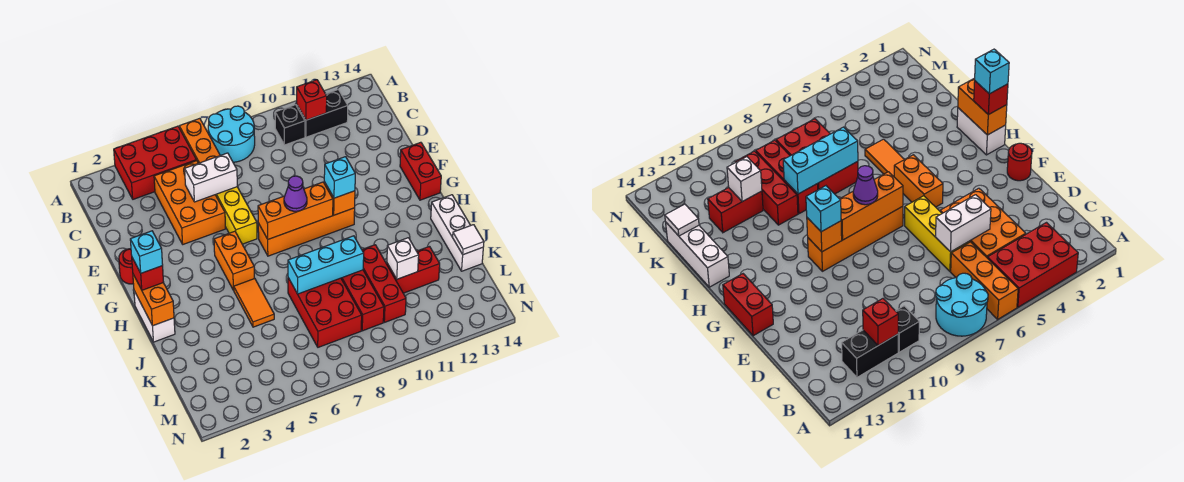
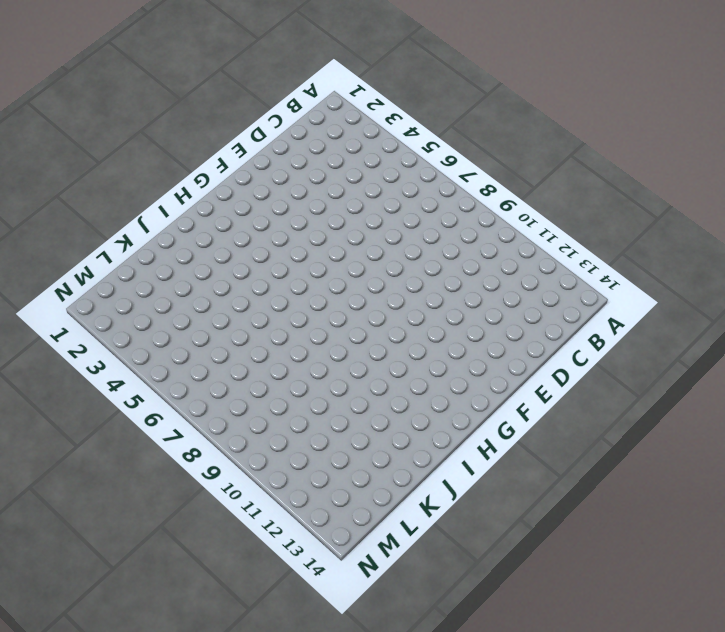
none -> red 2x3 brick [114,126,196,199]
none -> orange 1x3 brick [179,118,220,163]
none -> cyan 2x2 round brick [208,106,255,162]
none -> black 1x1 brick [275,105,305,145]

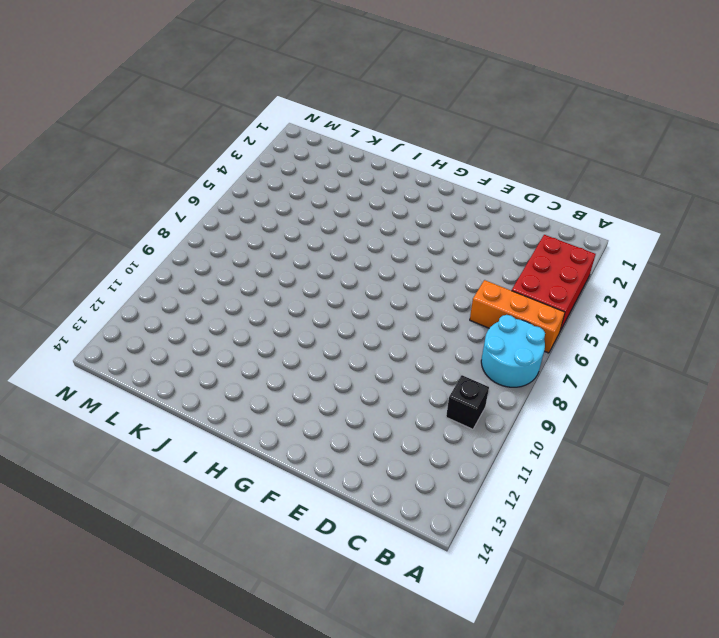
none -> black 1x2 brick [297,90,348,137]
none -> orange 2x3 brick [154,161,226,244]
none -> yellow 1x3 brick [216,187,257,244]
none -> red 1x1 round brick [119,249,133,284]

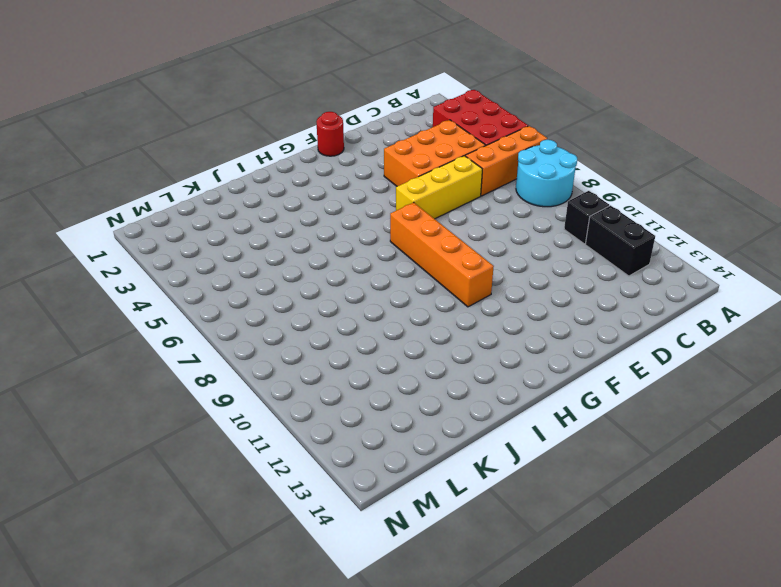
none -> red 1x2 brick [400,142,441,200]
none -> orange 1x2 brick [214,231,254,290]
none -> white 1x2 brick [134,291,175,342]
none -> orange 1x2 tile [234,278,274,327]

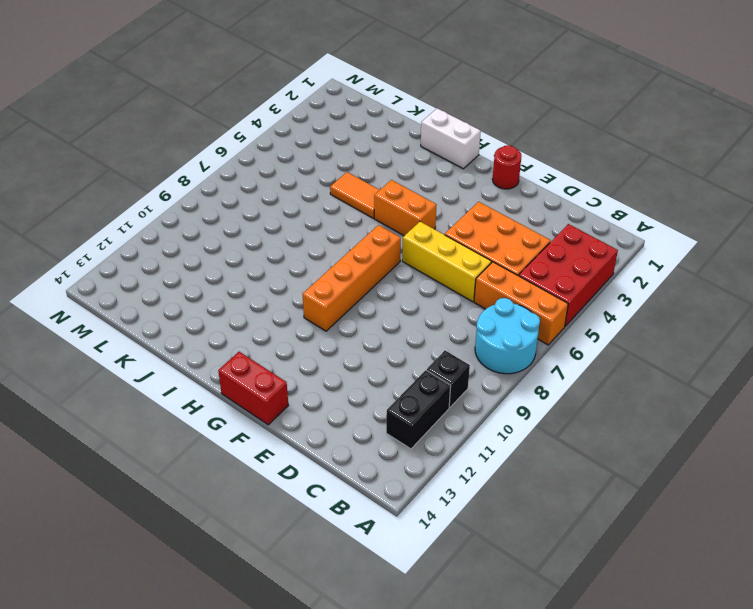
none -> white 1x3 brick [431,195,483,271]
none -> red 2x3 brick [288,278,362,347]
none -> red 1x3 brick [341,270,384,331]
none -> red 1x3 brick [362,245,406,322]

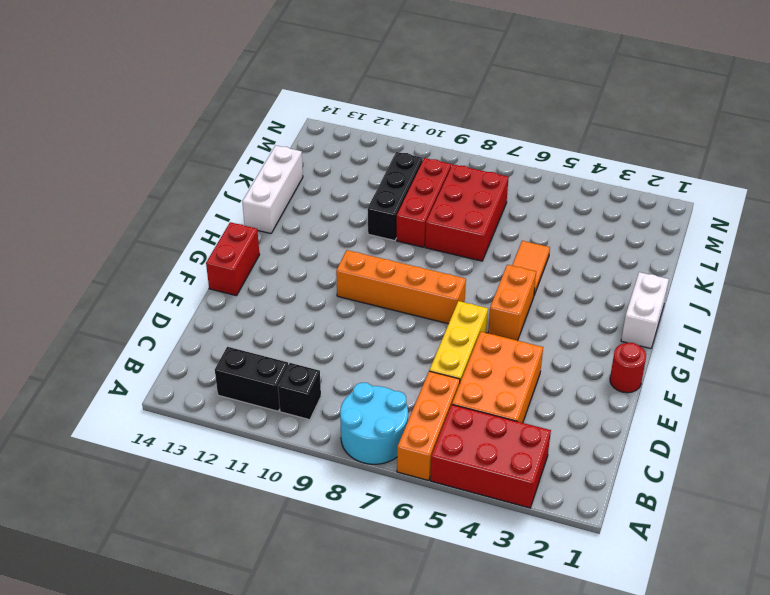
black 1x3 brick [368,152,423,241] -> red 1x3 brick [362,245,406,322]
none -> red 1x2 brick [387,247,440,293]
none -> red 1x1 brick [297,80,327,120]
none -> white 1x2 brick [185,153,237,202]
none -> orange 1x3 brick [258,182,333,239]

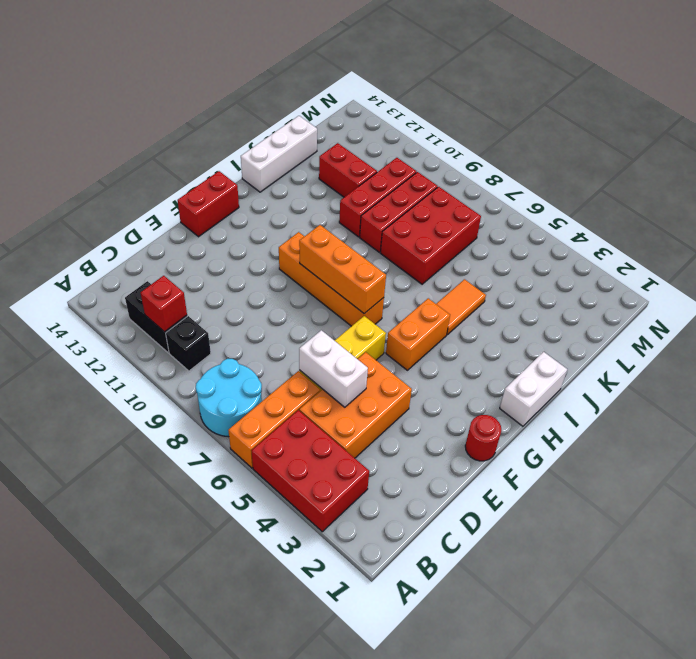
none -> orange 1x1 brick [324,182,355,215]
none -> orange 1x2 brick [133,274,174,326]
none -> cyan 1x3 brick [288,236,364,294]
none -> white 1x1 brick [387,238,419,279]

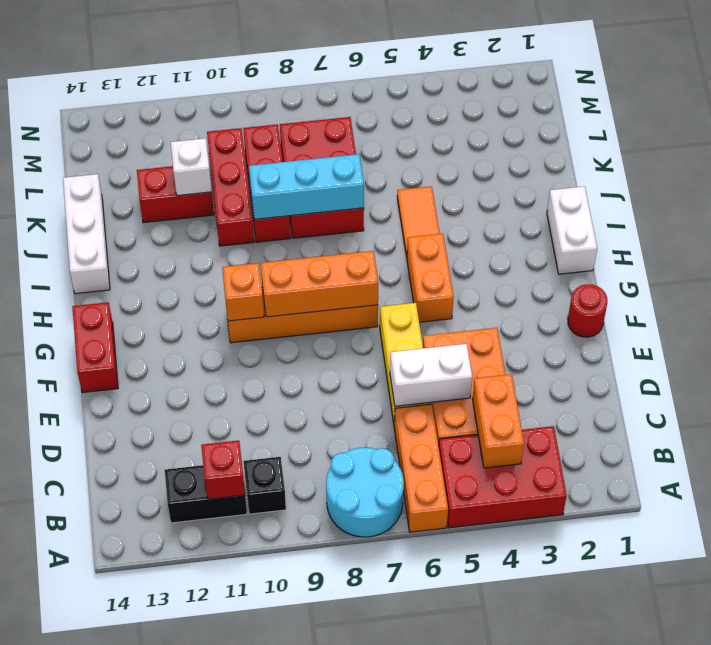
orange 1x2 brick [472,374,524,468] -> orange 1x2 brick moved to [133,274,174,326]
none -> white 1x1 tile [453,225,484,255]
none -> purple 1x1 cone [284,176,307,211]
none -> cyan 1x1 brick [324,157,355,198]
none -> red 1x1 brick [132,258,164,290]

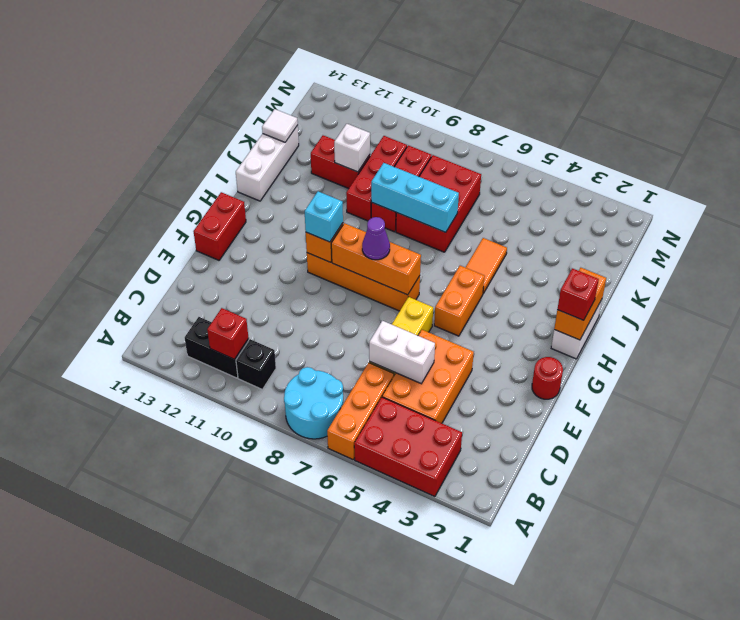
none -> cyan 1x1 brick [130,231,163,273]

